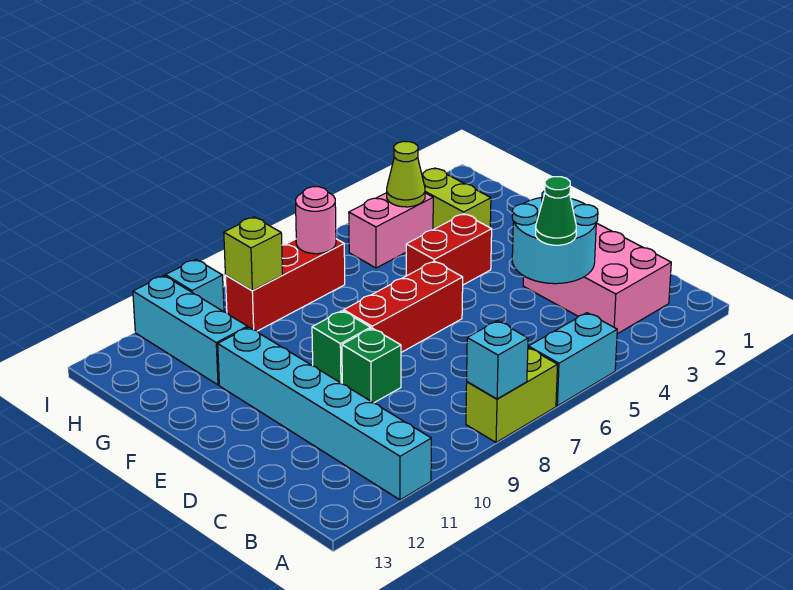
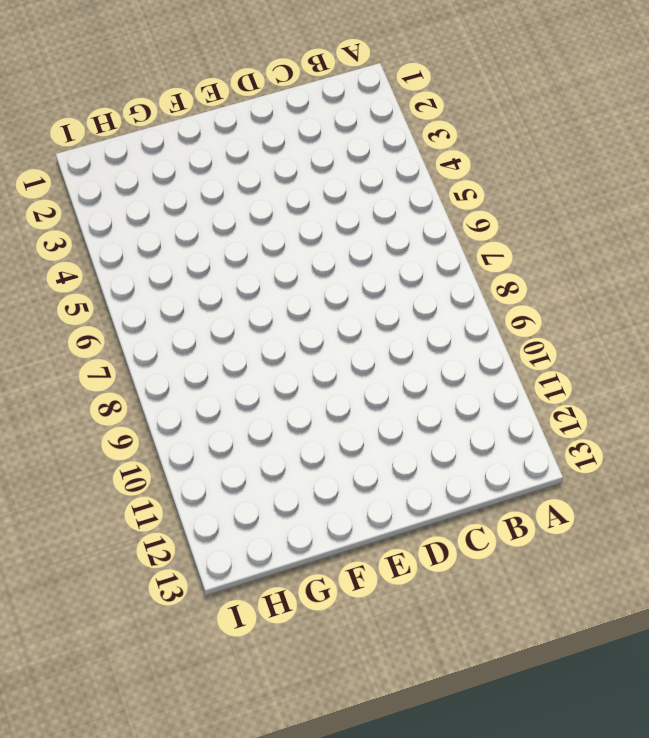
none -> cyan 1x2 brick [528,313,617,406]
none -> lime 1x2 brick [466,348,558,442]
none -> cyan 1x6 brick [218,327,431,500]

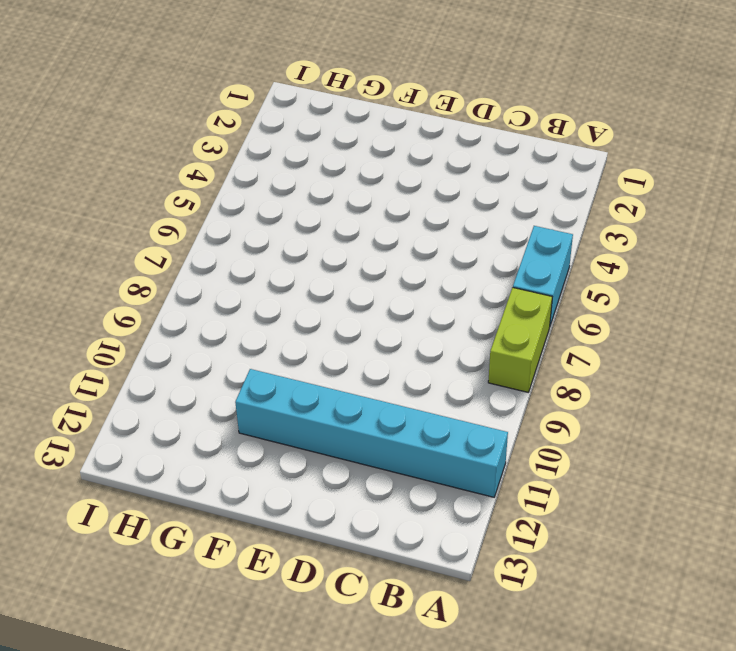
none -> pink 2x3 brick [523,223,671,334]
none -> green 1x1 brick [342,328,401,403]
none -> red 1x3 brick [344,261,463,352]

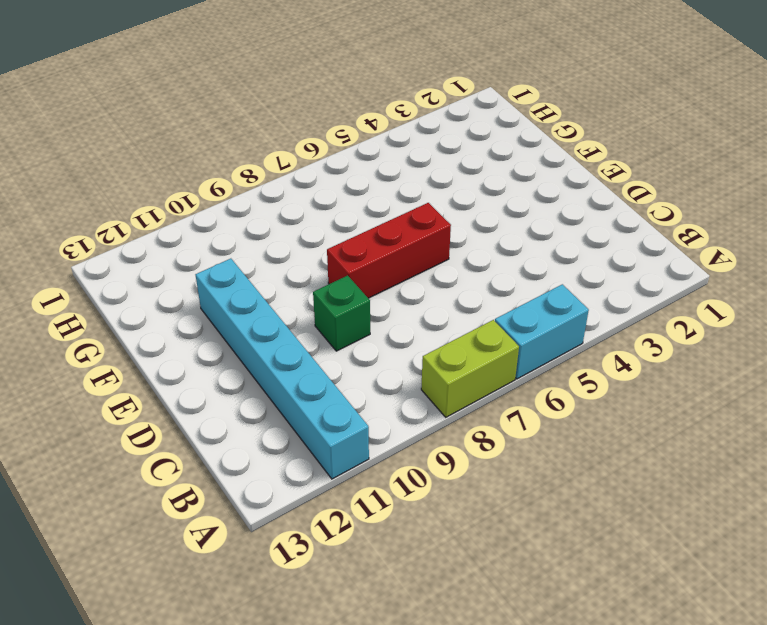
none -> pink 2x3 brick [523,223,671,334]
none -> green 1x1 brick [312,311,371,383]
none -> red 1x2 brick [406,214,492,285]

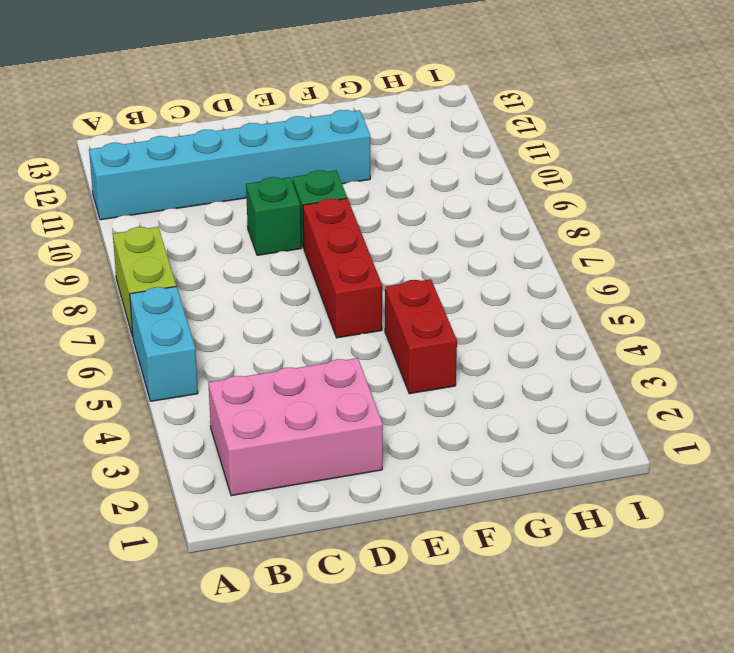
none -> lime 1x2 brick [422,168,491,230]
none -> cyan 1x3 brick [133,276,248,385]
none -> pink 1x2 brick [349,193,433,268]

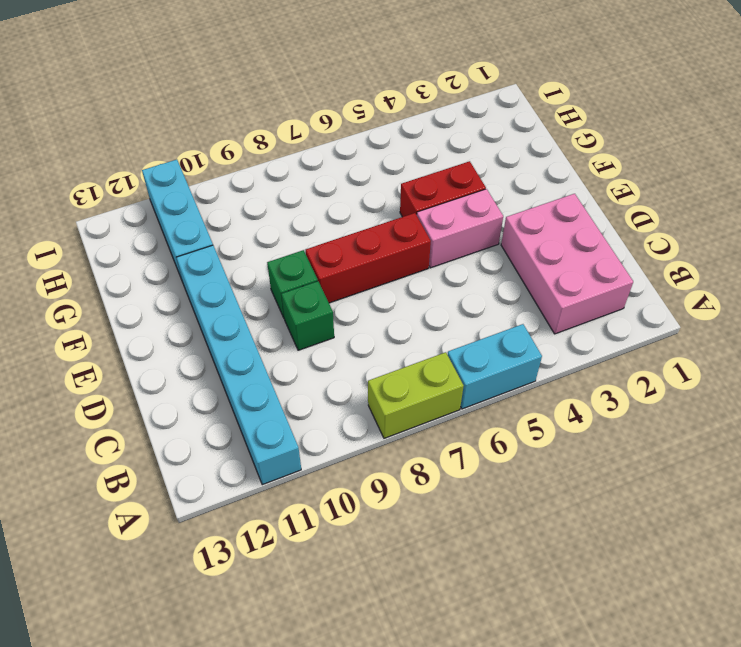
pink 1x2 brick [417,189,503,268] -> pink 1x2 brick moved to [349,193,433,268]
none -> lime 1x2 brick [422,168,491,230]
none -> red 1x3 brick [225,239,345,331]
none -> cyan 1x1 brick [166,259,224,312]

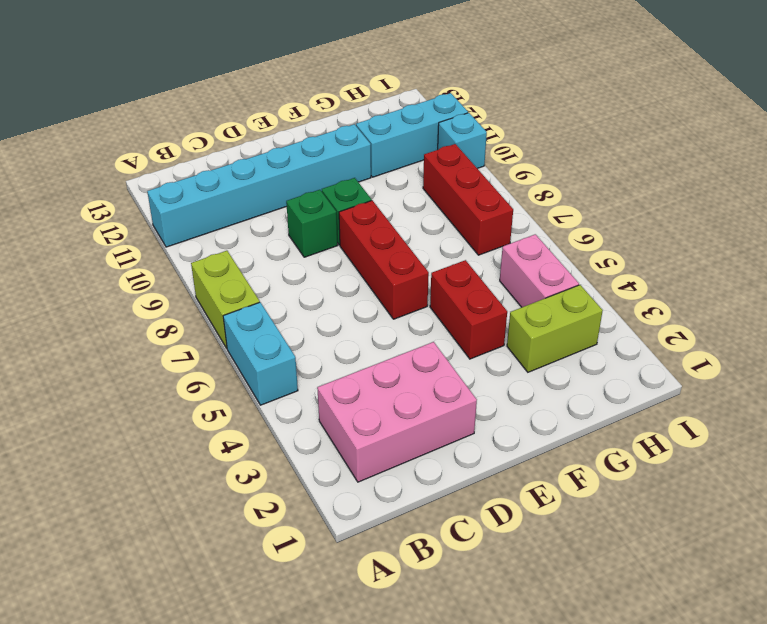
none -> cyan 1x1 brick [467,321,528,399]
none -> cyan 2x2 round brick [512,191,598,284]
none -> lime 1x1 cone [387,141,425,207]

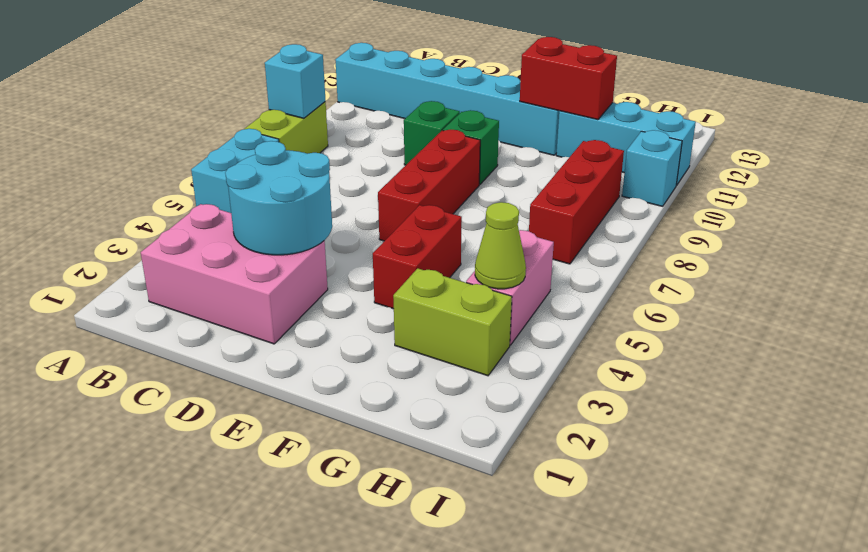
red 1x2 brick [520,37,617,120] -> none
none -> pink 1x1 round brick [296,187,336,254]
none -> lime 1x1 brick [224,217,283,291]
none -> green 1x1 cone [536,177,576,245]

